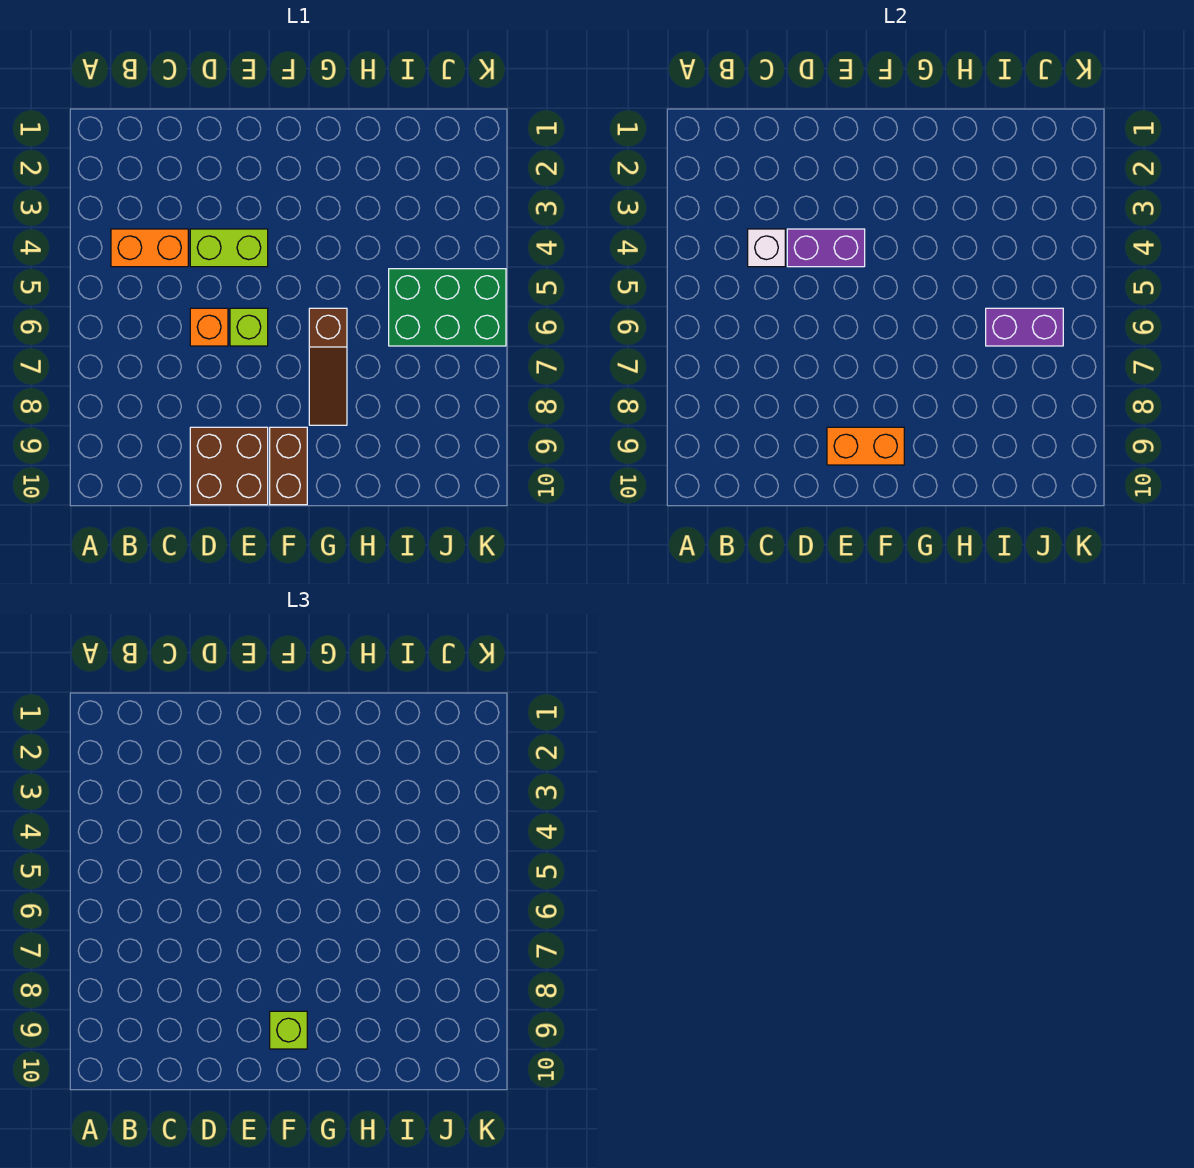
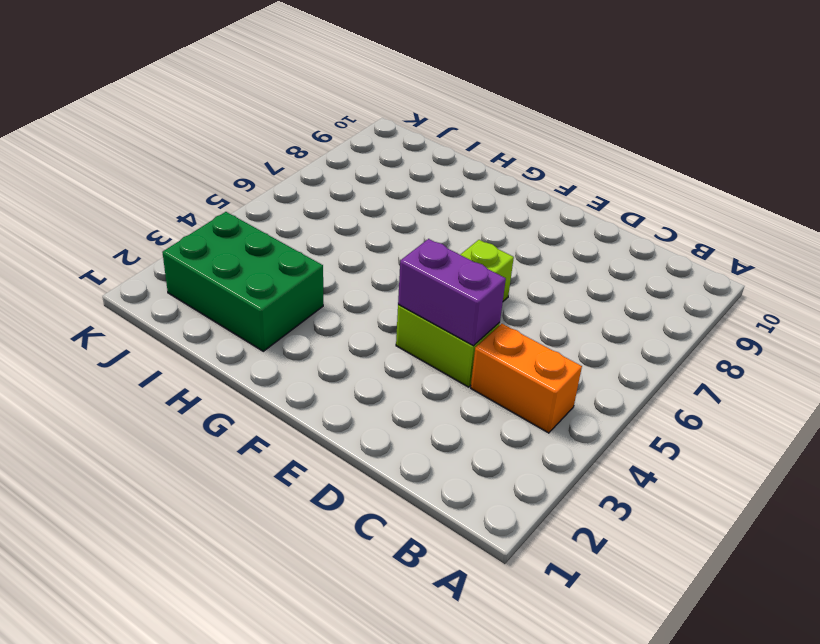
green 2x3 brick [162,212,323,351] -> green 2x3 brick moved to [389,269,506,346]
none -> orange 1x1 brick [190,308,228,346]
none -> brown 2x2 brick [190,427,268,505]
none -> brown 1x2 brick [270,427,307,505]

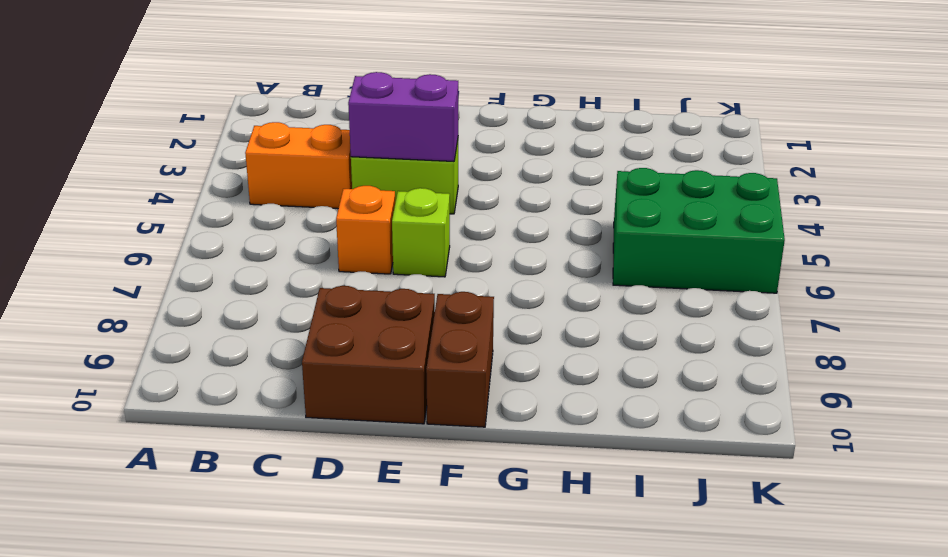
none -> brown 1x3 slope [309,308,347,425]
none -> white 1x1 brick [748,229,785,267]
none -> orange 1x2 brick [827,427,904,465]

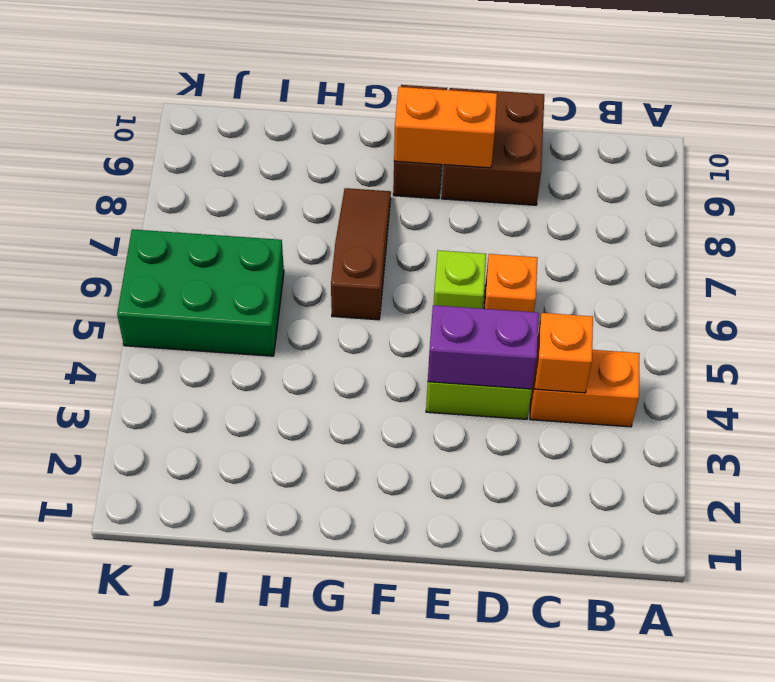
orange 1x1 brick [535,313,593,393] -> white 1x1 brick [748,229,785,267]
none -> purple 1x2 brick [986,308,1063,346]
none -> lime 1x1 brick [270,1011,307,1049]

